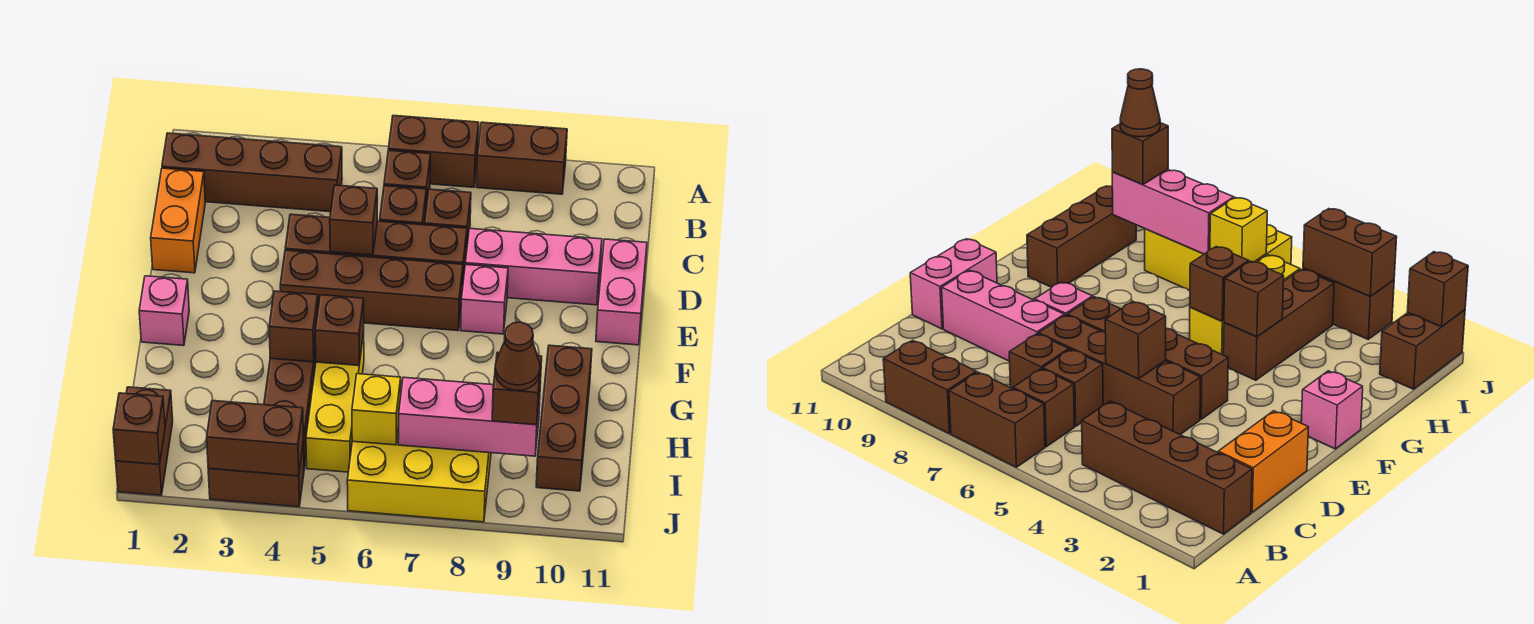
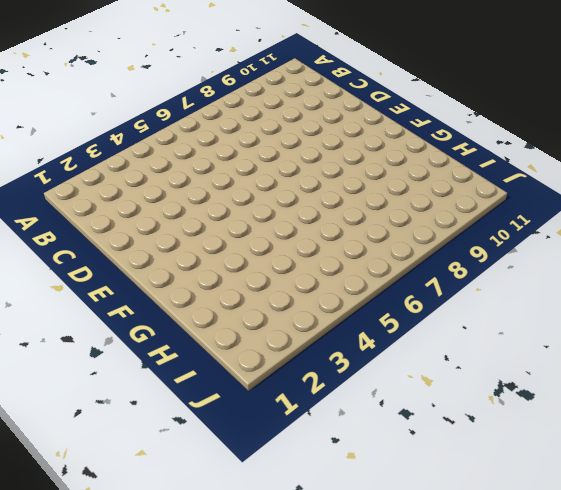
none -> brown 1x2 brick [388,115,479,187]
none -> brown 1x2 brick [476,122,567,194]
none -> brown 1x4 brick [162,133,342,212]

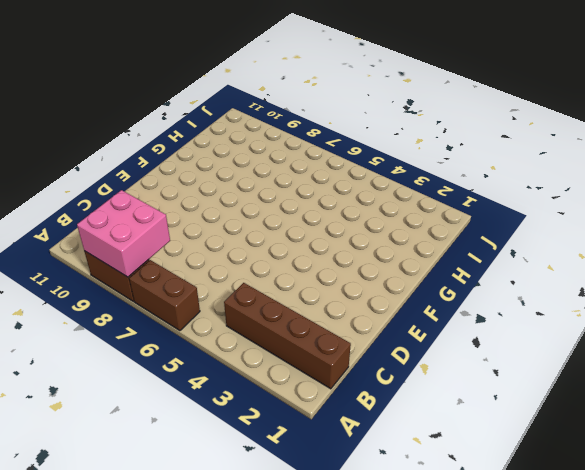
pink 2x2 brick [77,190,170,277] -> none
none -> brown 1x1 brick [384,150,430,206]
none -> orange 1x2 brick [151,168,205,273]
none -> brown 1x1 brick [380,186,426,225]

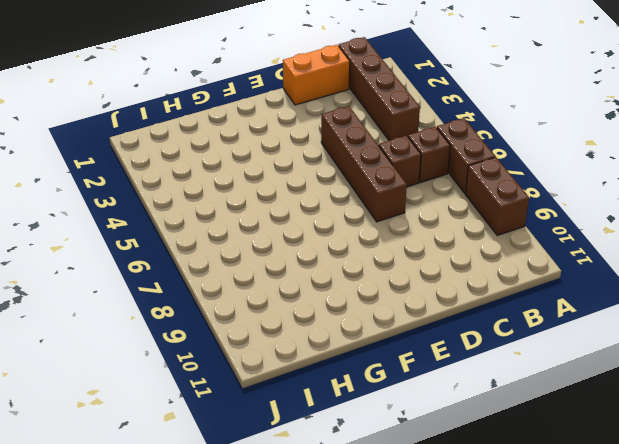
none -> brown 1x1 brick [425,189,471,244]
none -> pink 1x3 brick [465,228,602,305]
none -> pink 1x2 brick [596,239,647,345]

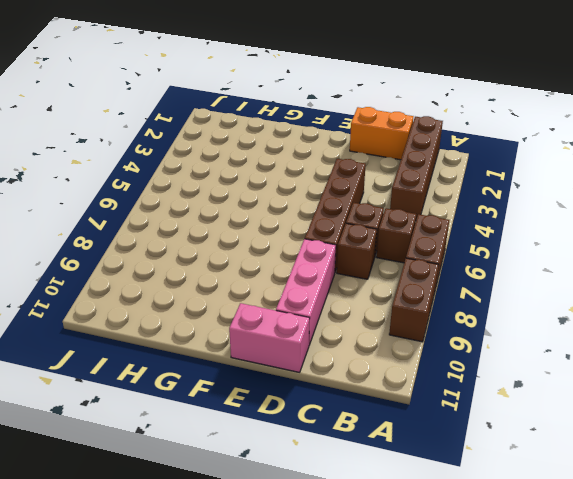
none -> brown 1x4 brick [280,250,463,331]
none -> pink 1x1 brick [461,265,508,334]
none -> pink 1x1 brick [139,276,189,346]

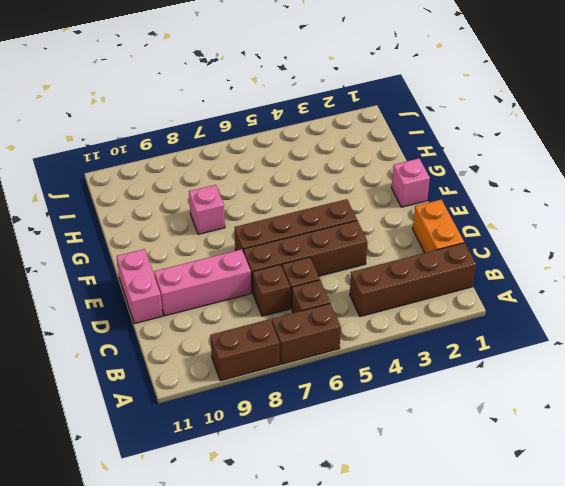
pink 1x1 brick [189,185,225,234] -> pink 1x1 brick moved to [461,265,508,334]
none -> brown 1x3 brick [264,348,316,468]
none -> yellow 1x3 brick [306,333,364,472]
none -> brown 1x3 brick [536,345,592,491]

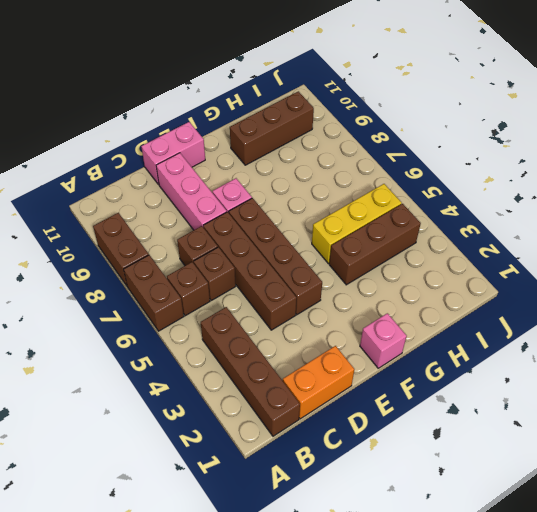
none -> brown 1x2 brick [116,387,173,495]
none -> yellow 2x3 brick [347,426,491,522]
none -> brown 1x2 brick [208,440,304,507]

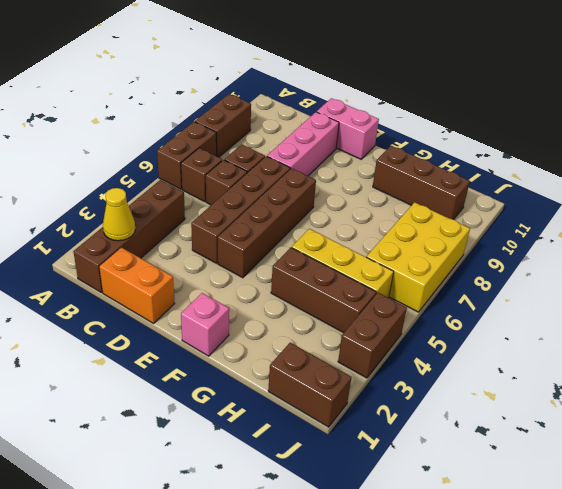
yellow 1x1 cone [103,188,135,241] -> none
none -> pink 1x1 brick [461,265,508,334]
none -> brown 1x1 brick [330,185,377,255]
none -> brown 1x1 brick [269,291,318,362]

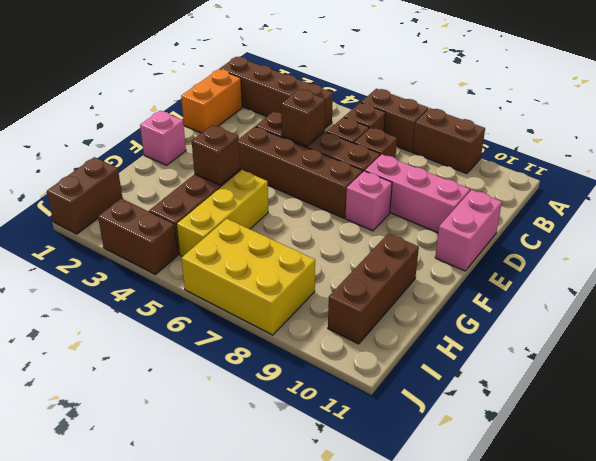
none -> brown 1x1 brick [315,295,364,366]
none -> yellow 1x1 brick [352,374,401,445]
none -> pink 1x3 brick [398,377,540,456]

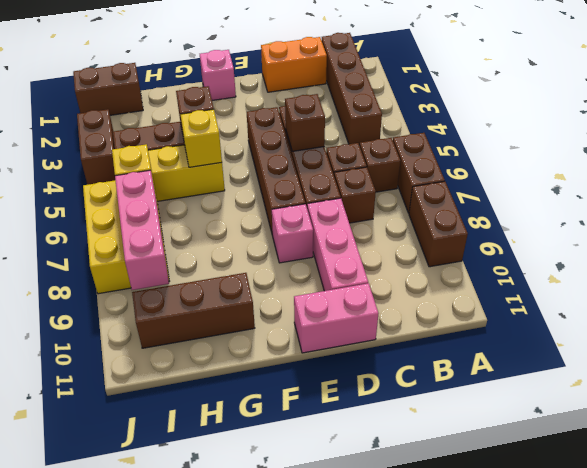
yellow 1x1 brick [180,109,222,167] -> brown 1x1 brick [315,295,364,366]
none -> brown 1x1 brick [113,393,165,464]
none -> brown 1x2 brick [207,400,304,476]
none -> brown 1x1 brick [492,352,542,425]

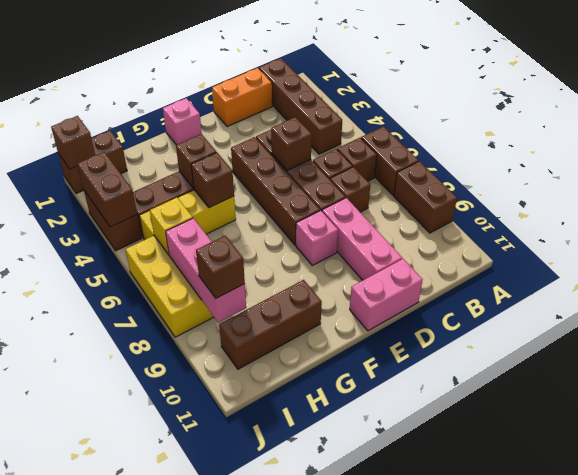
none -> brown 1x1 cone [495,322,540,391]

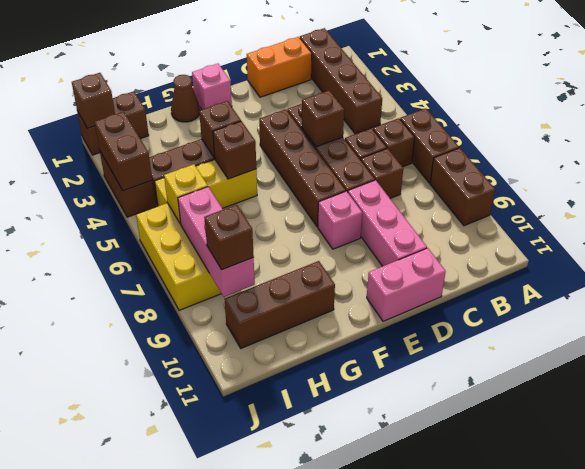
brown 1x1 cone [171,75,200,122] -> brown 1x1 cone moved to [495,322,540,391]

